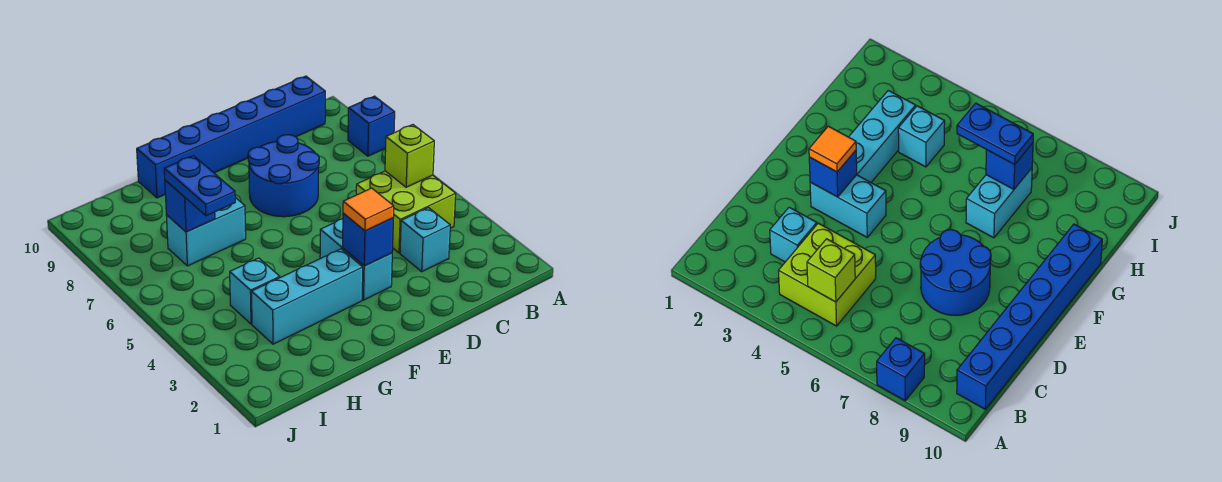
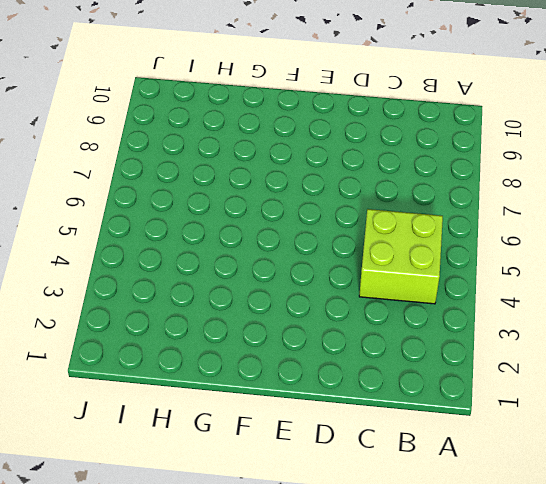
none -> blue 1x1 brick [348,96,395,156]
none -> blue 1x6 brick [137,76,325,198]
none -> cyan 1x1 brick [400,208,450,272]

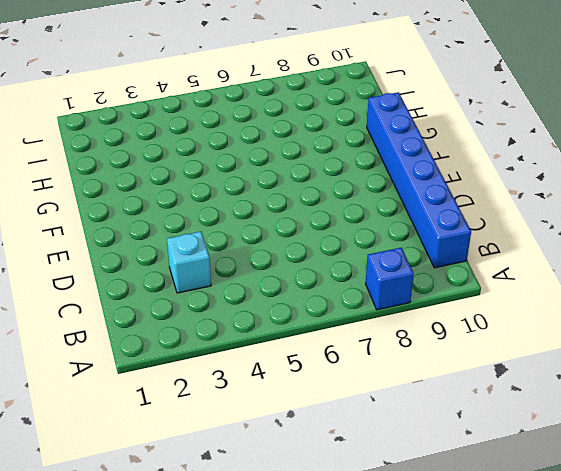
none -> lime 2x2 brick [356,171,456,253]
none -> blue 2x2 round brick [248,135,319,217]
none -> cyan 1x2 brick [320,219,392,300]

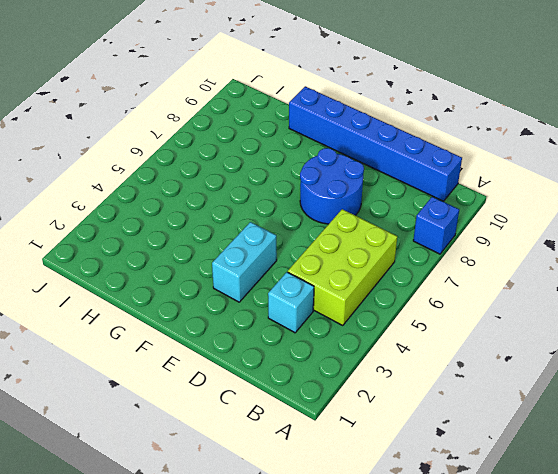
lime 2x3 brick [288,209,397,326] -> lime 2x2 brick [356,171,456,253]
none -> cyan 1x3 brick [252,249,363,344]
none -> cyan 1x2 brick [166,198,246,266]
none -> cyan 1x1 brick [230,258,280,324]

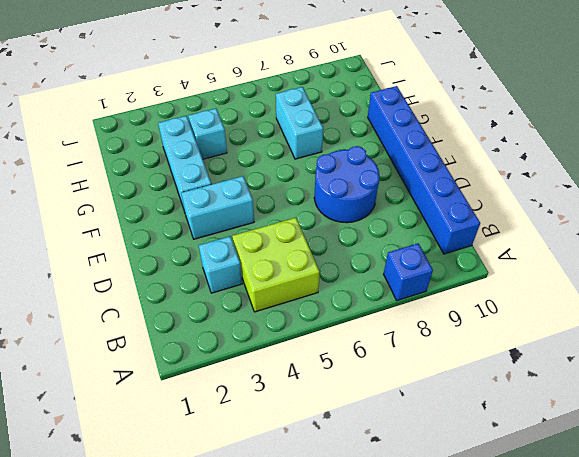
none -> lime 1x1 brick [385,125,434,187]
none -> blue 1x1 brick [343,213,393,266]
none -> blue 1x1 brick [165,180,215,232]

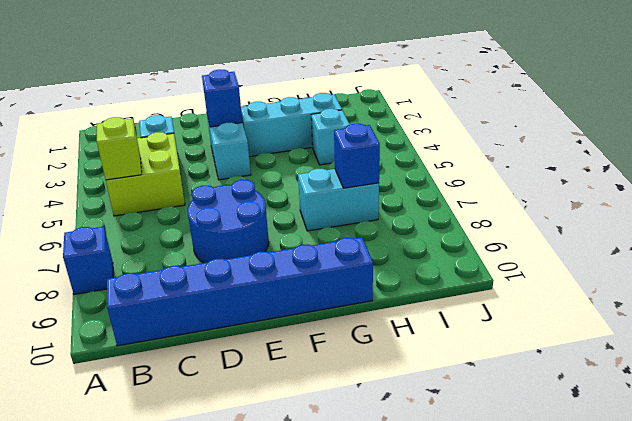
none -> orange 1x1 tile [343,188,394,231]
none -> blue 1x2 plate [164,156,235,216]

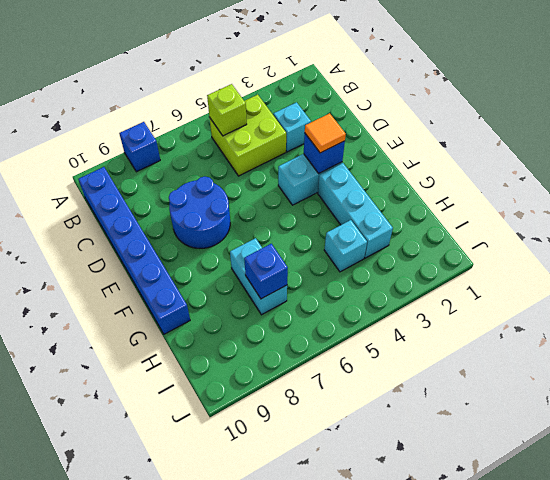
none -> blue 1x2 plate [164,156,235,216]

